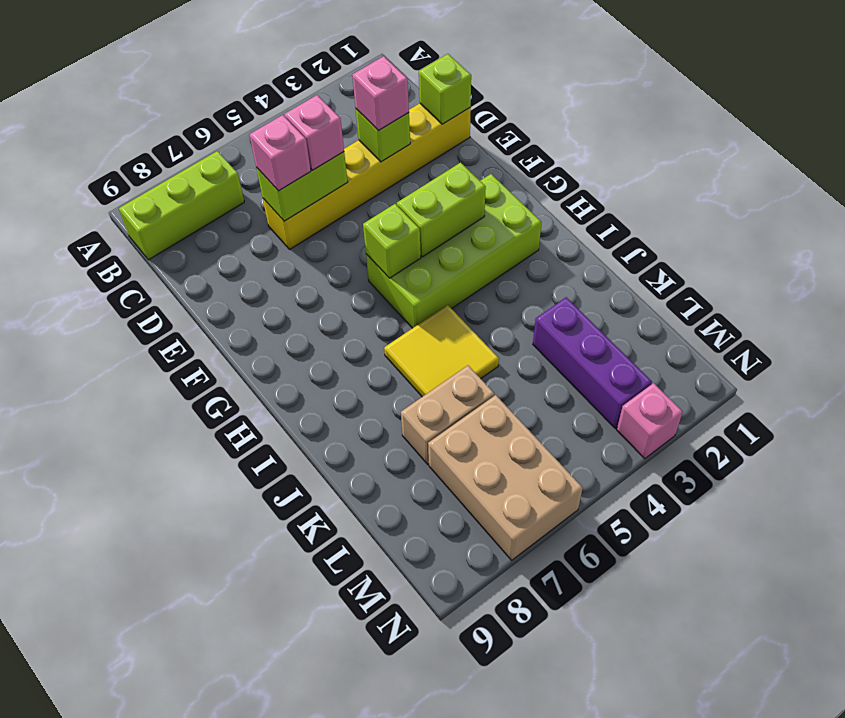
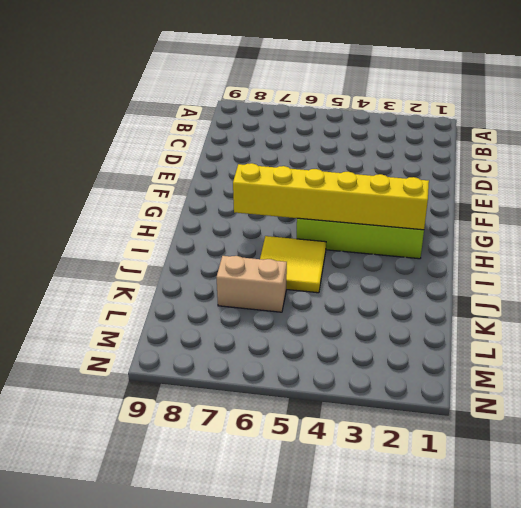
yellow 1x6 brick [233,163,429,230] -> yellow 1x6 brick moved to [263,103,471,249]
none -> lime 1x3 brick [119,151,244,260]
none -> purple 1x3 brick [533,297,652,428]
none -> tan 2x3 brick [428,395,583,560]

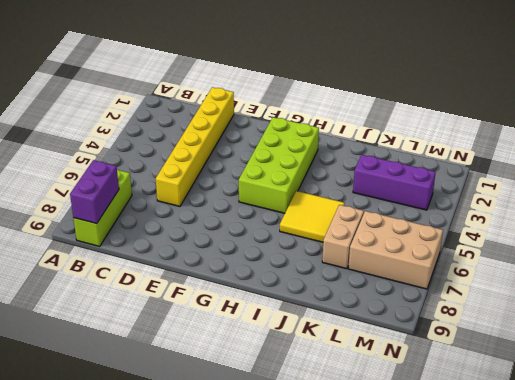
purple 1x2 brick [70,160,119,224] -> none
none -> pink 1x1 brick [617,383,683,459]
none -> lime 1x1 brick [419,54,471,124]
none -> lime 1x1 brick [356,109,410,162]

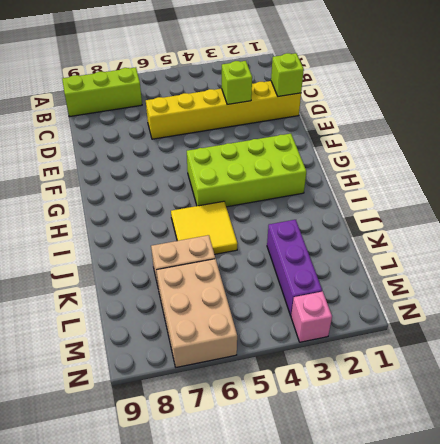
none -> lime 1x2 brick [256,152,348,221]
none -> lime 1x2 brick [397,163,486,257]
none -> lime 1x1 brick [363,204,421,278]

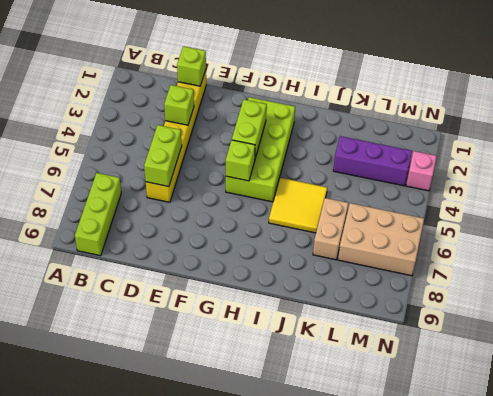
none -> pink 1x1 brick [352,56,409,131]
none -> pink 1x1 brick [285,95,344,170]
none -> pink 1x1 brick [250,115,311,191]

